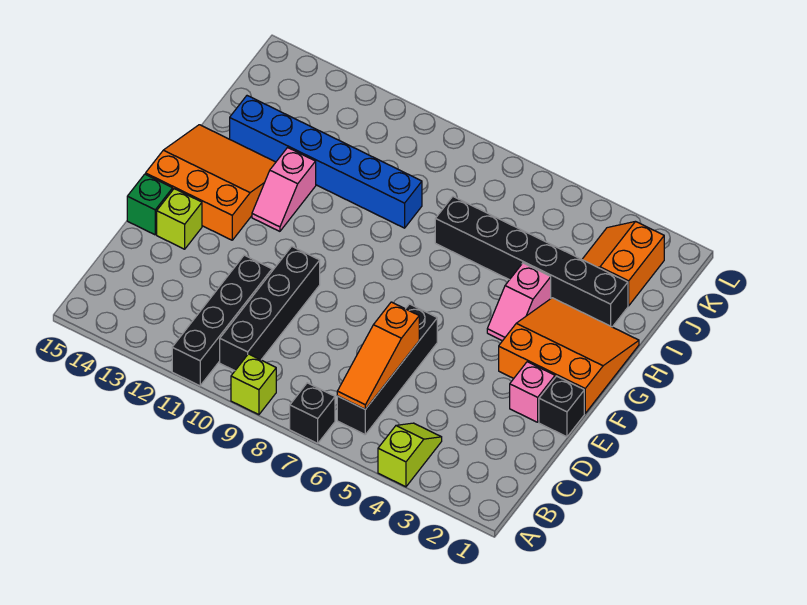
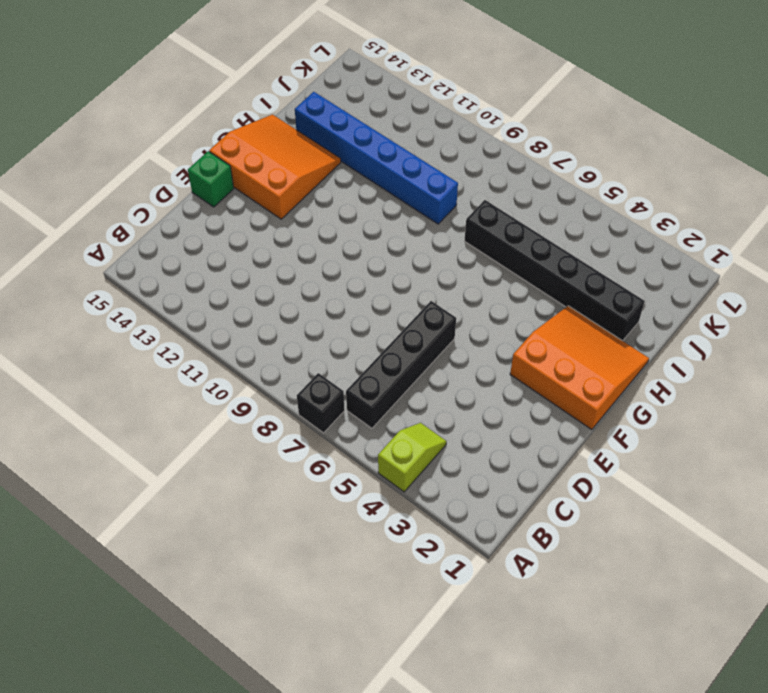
none -> lime 1x1 brick [231,354,276,415]
none -> black 1x4 brick [172,255,272,386]
none -> black 1x4 brick [220,247,320,371]

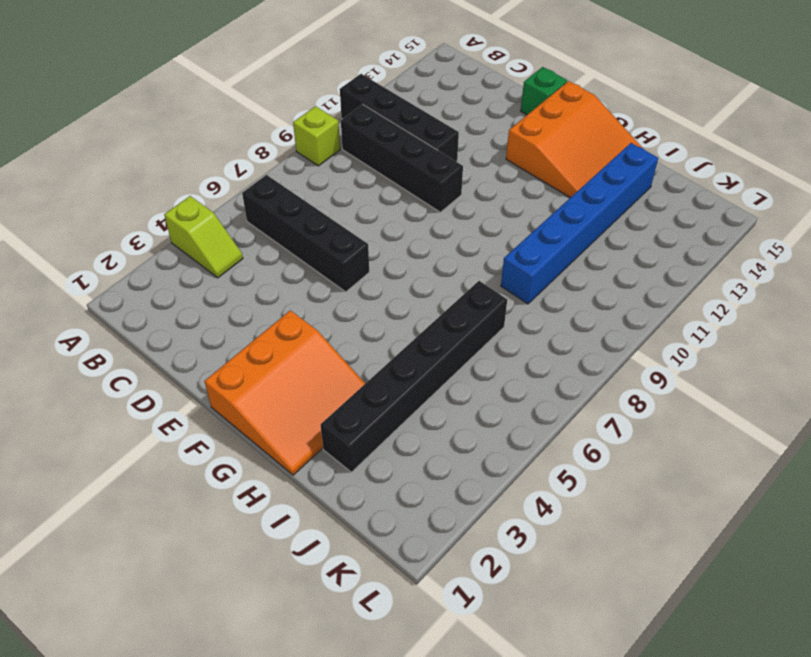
none -> black 1x1 brick [290,383,335,443]
none -> black 1x1 brick [539,376,584,437]
none -> pink 1x1 brick [510,362,555,422]

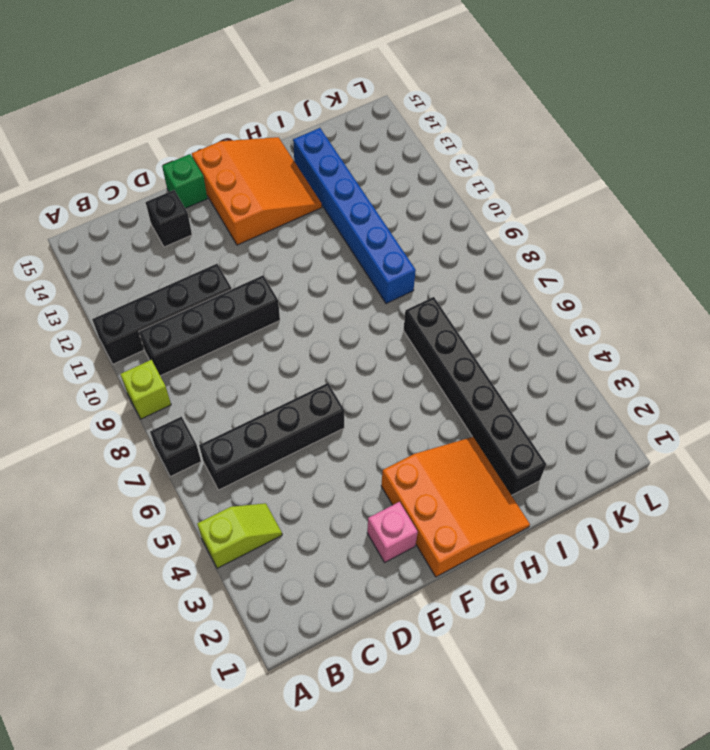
black 1x1 brick [146,190,192,247] -> black 1x1 brick moved to [539,376,584,437]
none -> lime 1x1 brick [157,189,202,249]
none -> pink 1x2 slope [487,263,551,341]
none -> pink 1x2 slope [252,148,316,231]

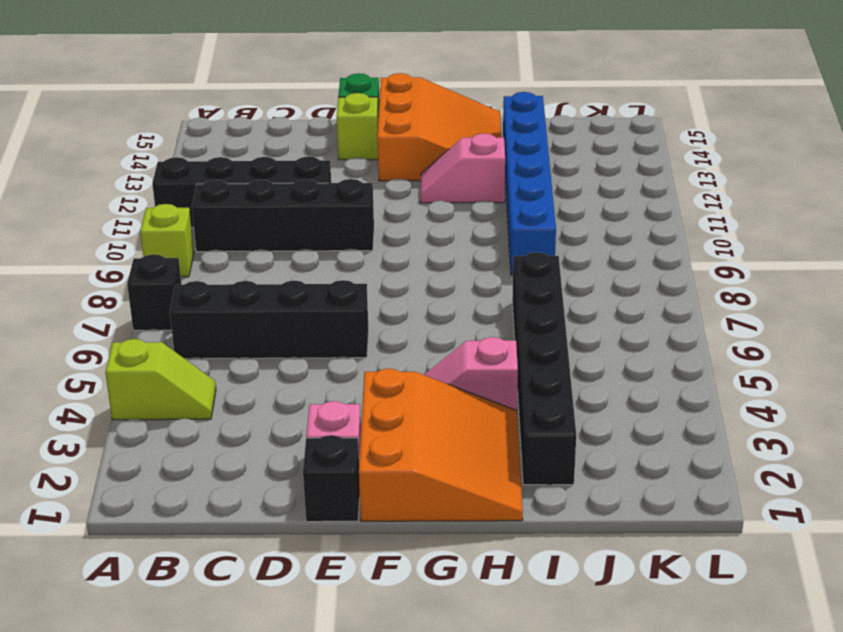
none -> orange 2x2 slope [582,222,664,306]
none -> orange 1x3 slope [337,302,419,409]

